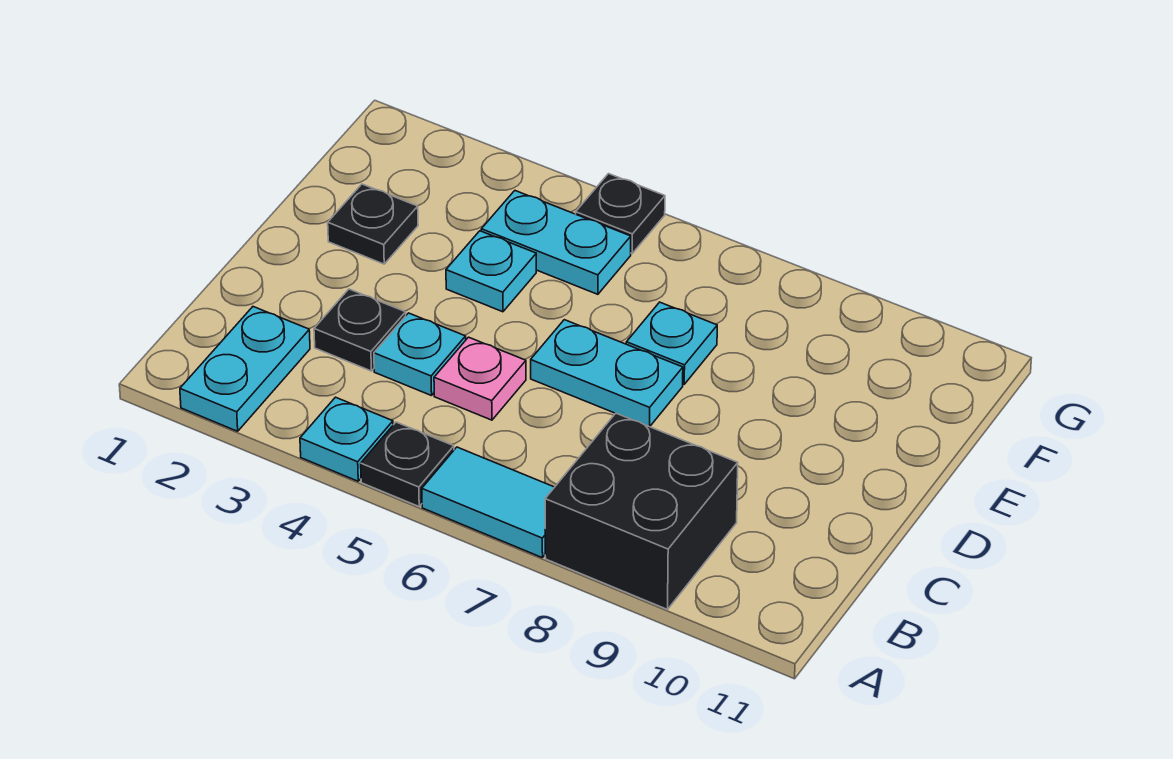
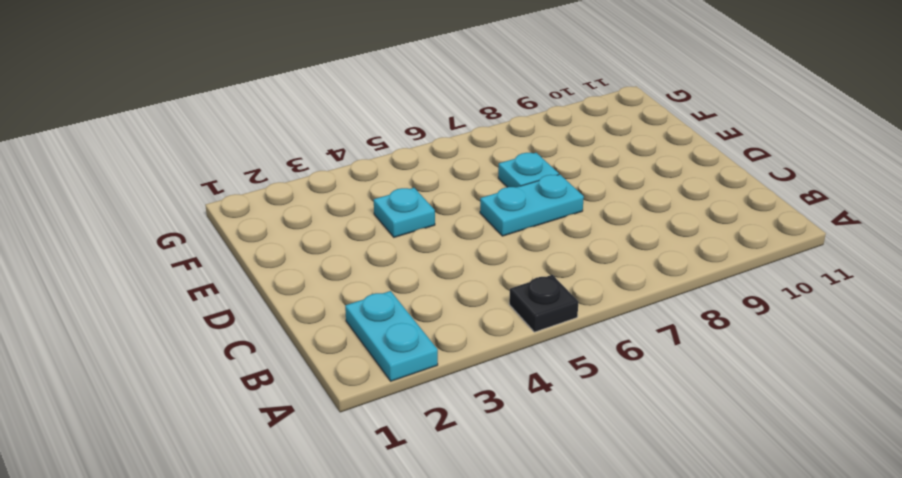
none -> cyan 1x1 plate [300,397,393,481]
none -> cyan 1x2 tile [422,447,554,558]
none -> black 2x2 brick [545,413,738,609]

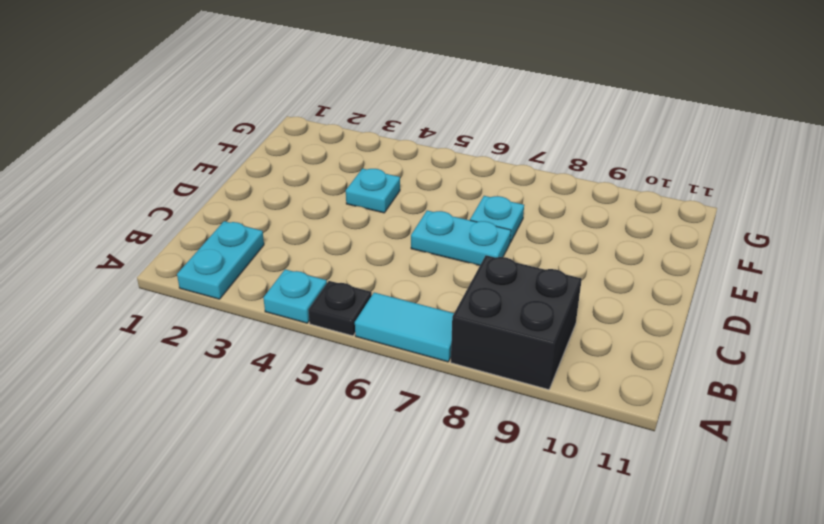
none -> black 1x1 plate [314,289,406,371]
none -> cyan 1x1 plate [374,313,466,396]
none -> pink 1x1 plate [434,337,526,420]

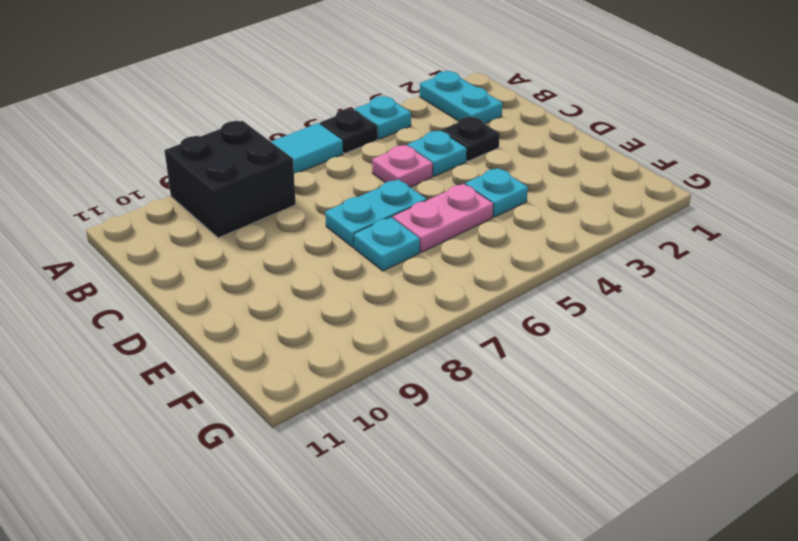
pink 1x2 plate [393,184,493,252] -> none
none -> black 1x1 plate [328,184,418,264]
none -> cyan 1x2 plate [481,191,631,294]
none -> black 1x1 plate [576,174,665,253]

